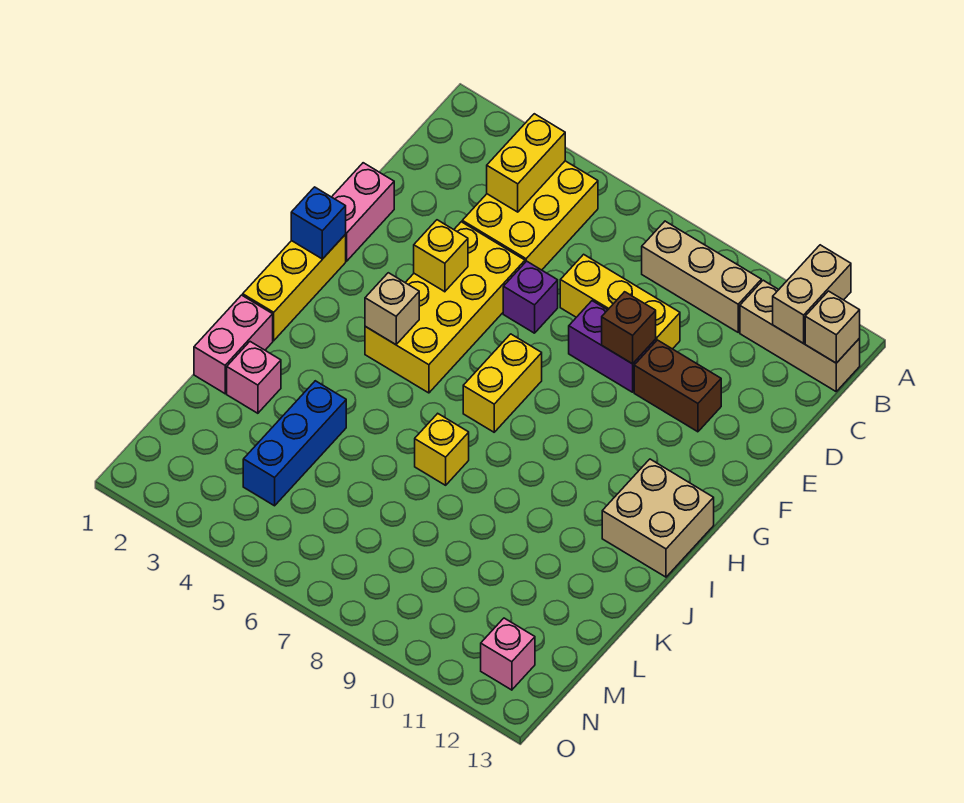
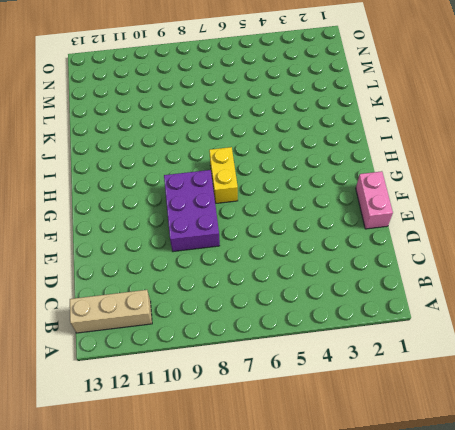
purple 2x3 brick [164,170,220,251] -> purple 1x2 brick [569,301,656,392]
none -> yellow 2x3 brick [462,161,598,270]
none -> tan 1x3 brick [642,221,761,332]
none -> yellow 1x3 brick [560,254,680,349]

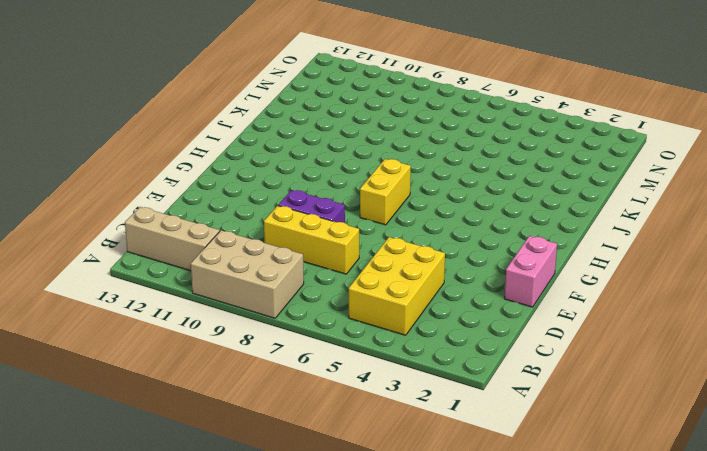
tan 2x3 brick [191,230,304,318] -> tan 1x3 brick [642,221,761,332]
none -> yellow 2x4 brick [365,222,525,393]
none -> purple 1x1 brick [503,261,558,333]
none -> brown 1x2 brick [634,340,721,432]

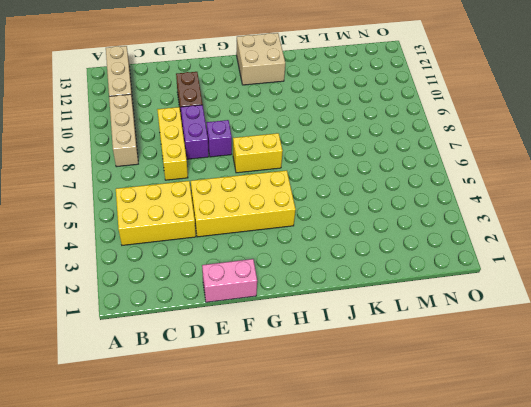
purple 1x1 brick [207,120,232,157] -> purple 1x1 brick moved to [503,261,558,333]
none -> yellow 1x3 brick [243,235,346,341]
none -> pink 1x2 brick [194,295,273,393]
none -> yellow 1x1 brick [415,414,469,485]

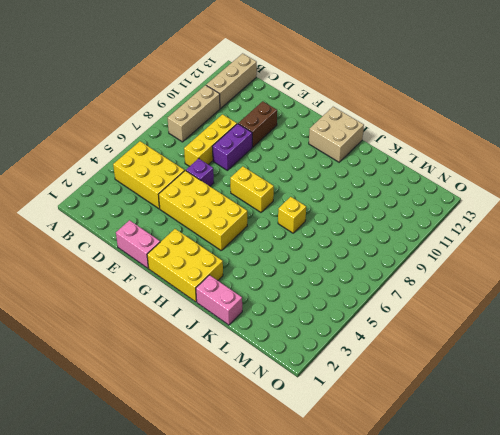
yellow 2x3 brick [147,229,223,302] -> yellow 1x3 brick [243,235,346,341]
none -> pink 1x1 brick [227,342,281,413]
none -> blue 1x3 brick [243,381,346,506]
none -> pink 1x1 brick [481,618,535,690]

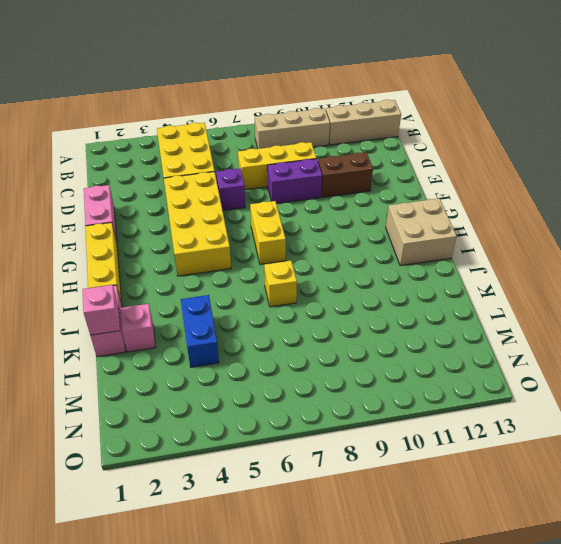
pink 1x1 brick [83,285,120,335] -> pink 1x1 brick moved to [481,618,535,690]
blue 1x2 brick [181,295,219,367] -> blue 1x3 brick [243,381,346,506]
none -> tan 1x2 brick [773,245,851,343]
none -> yellow 1x2 brick [487,114,565,212]
none -> tan 1x1 brick [805,291,860,363]

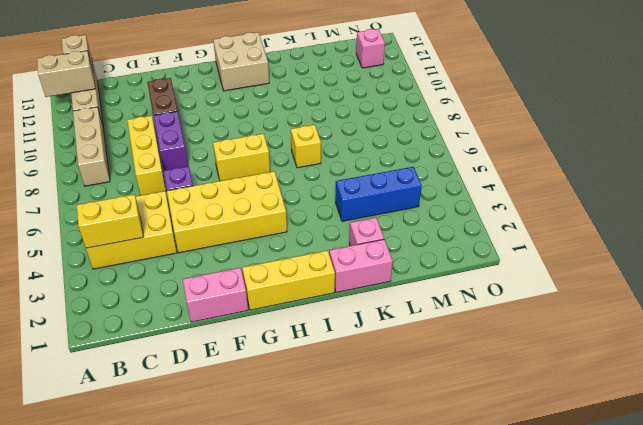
none -> brown 1x1 brick [602,292,656,364]
none -> yellow 1x1 brick [414,220,468,292]
none -> blue 1x1 brick [291,187,346,259]

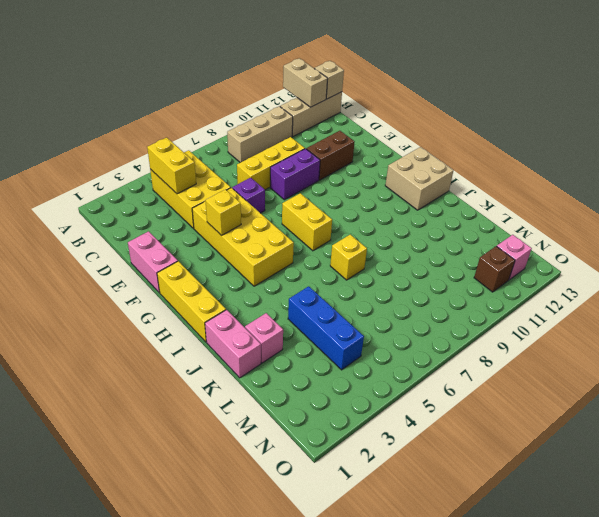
brown 1x1 brick [474,246,515,292] -> brown 1x1 brick moved to [602,292,656,364]
none -> blue 1x1 brick [291,187,346,259]
none -> tan 1x1 brick [365,273,419,345]

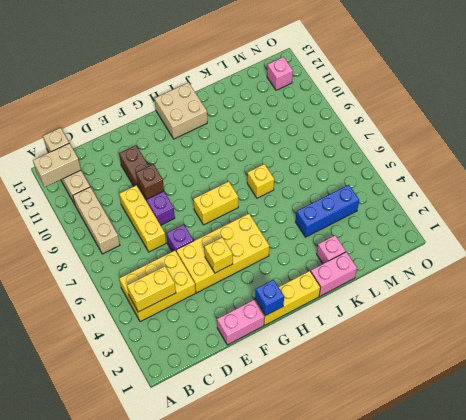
none -> tan 1x1 brick [365,273,419,345]

